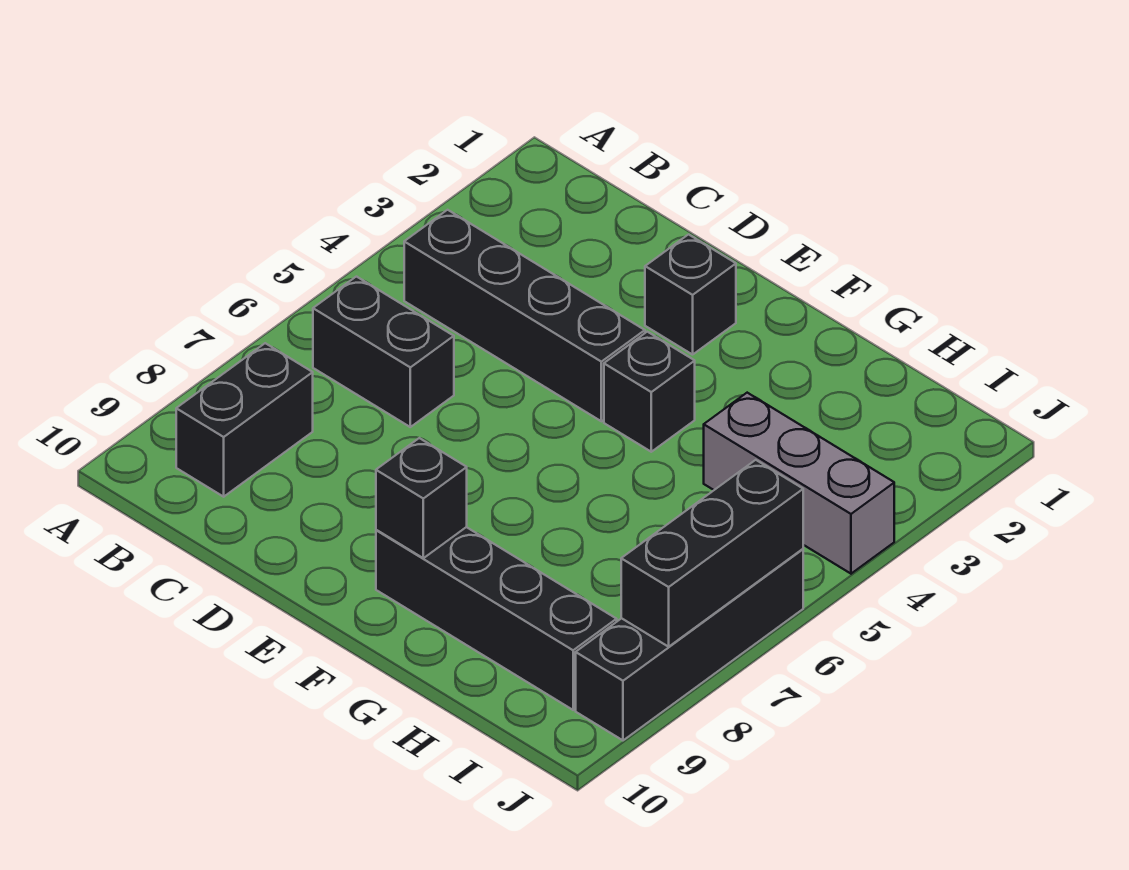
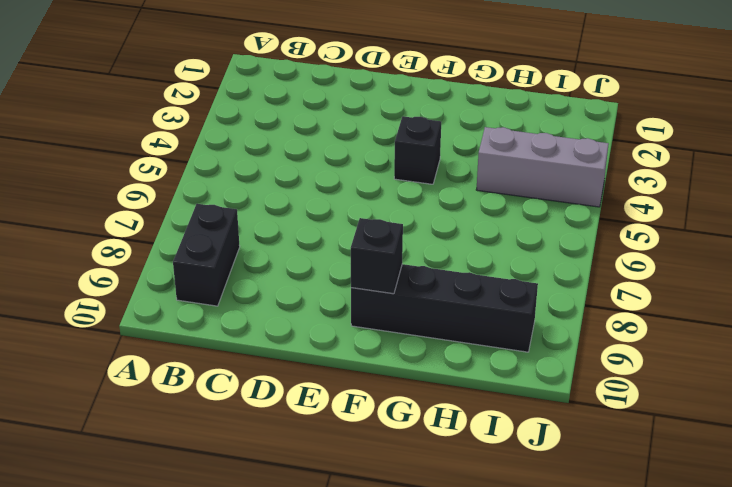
none -> black 1x4 brick [404,210,645,421]
none -> black 1x2 brick [313,277,454,427]

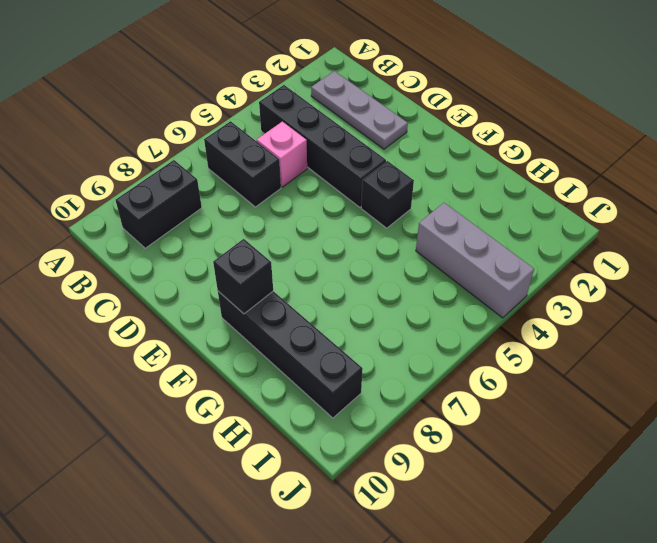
grey 1x3 plate [311,71,408,149] -> none
pink 1x1 brick [257,122,307,187] -> none
none -> black 1x1 brick [645,235,736,355]
none -> black 1x4 brick [576,549,803,740]

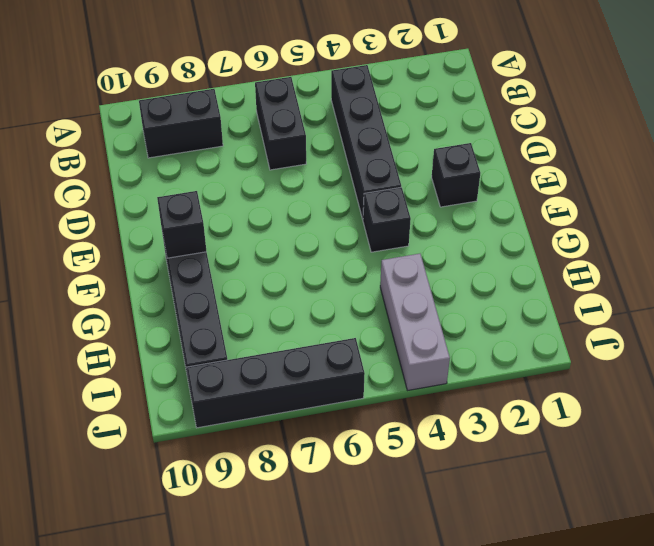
none -> black 1x3 brick [621,460,803,647]

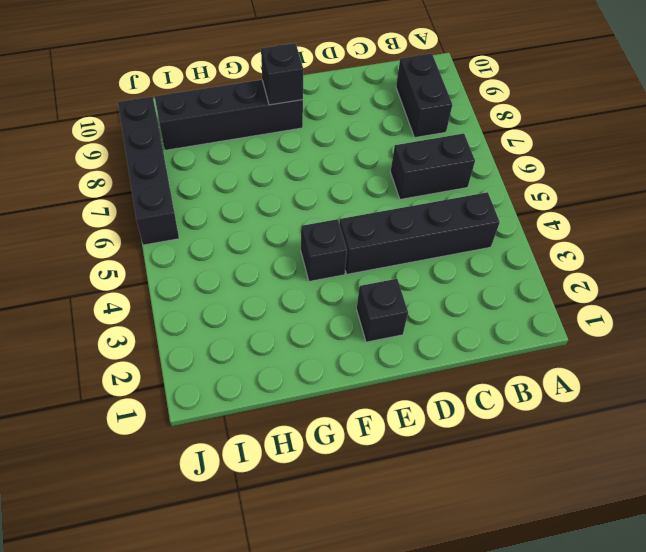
none -> grey 1x3 brick [704,393,894,574]
none -> black 1x3 brick [621,460,803,647]

